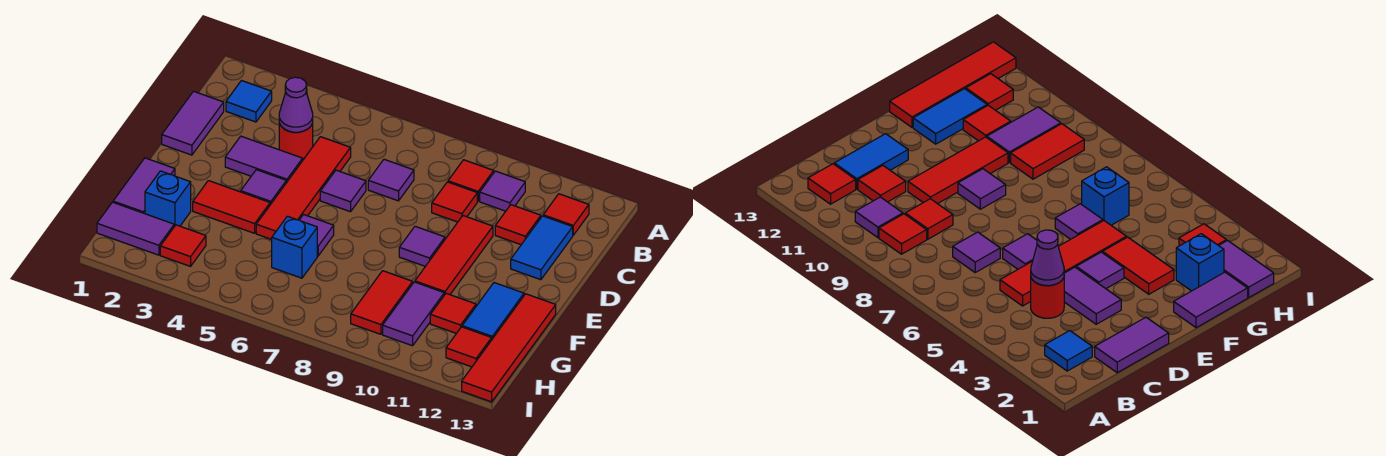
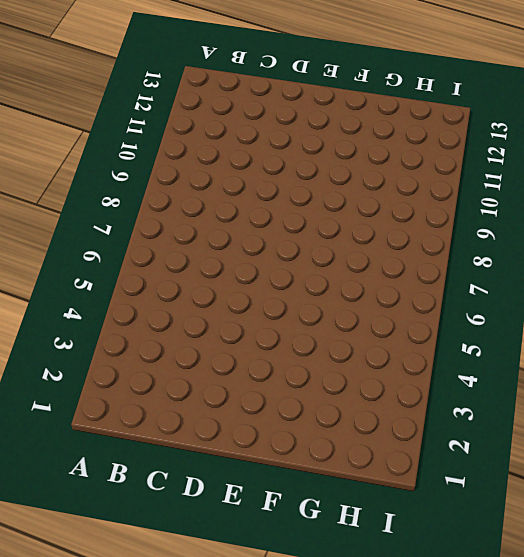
none -> blue 1x1 tile [226,81,272,122]
none -> red 1x1 tile [448,160,494,201]
none -> purple 1x1 tile [480,171,525,211]
none -> red 1x1 tile [543,194,589,235]

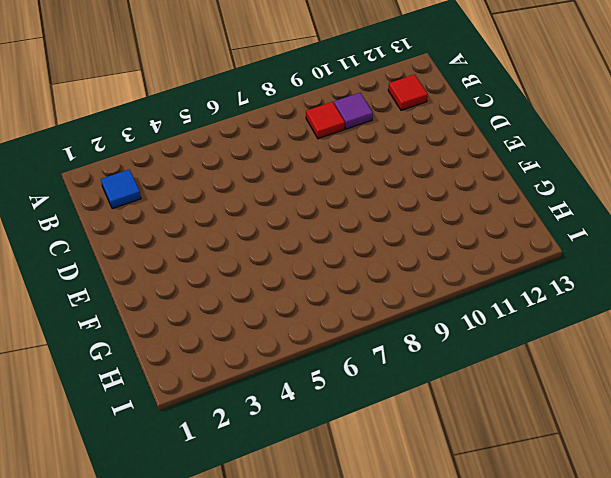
none -> purple 1x2 tile [162,91,224,155]
none -> red 1x1 round brick [279,123,313,160]
none -> red 1x4 tile [256,137,351,240]
none -> purple 1x1 tile [368,159,414,201]

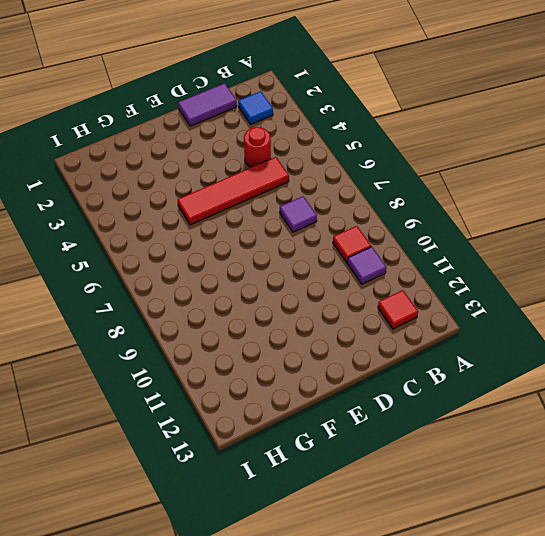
none -> red 1x1 tile [432,182,477,222]
none -> red 1x1 tile [495,205,541,245]
none -> blue 1x2 tile [511,216,573,280]
none -> purple 1x2 tile [225,136,303,183]

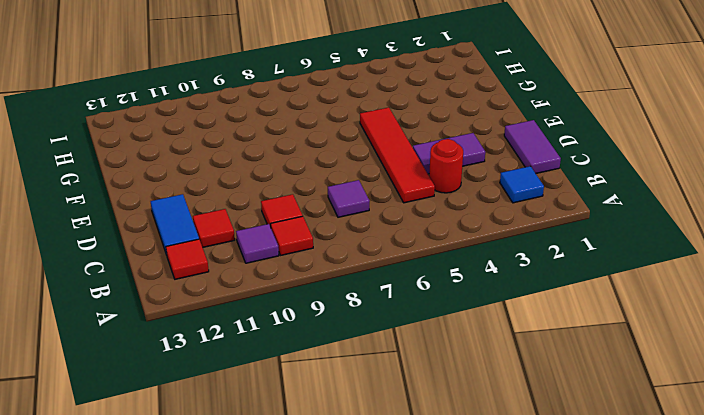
none -> purple 1x1 tile [320,170,366,212]
none -> red 1x3 tile [415,216,493,295]
none -> purple 1x1 tile [241,170,286,205]
none -> purple 1x1 tile [399,226,445,266]

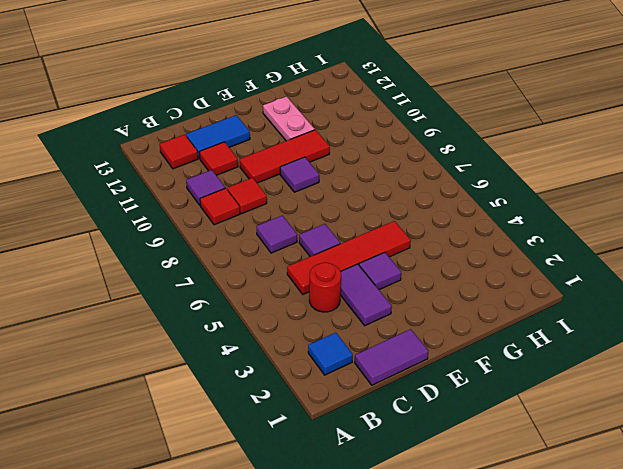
pink 1x2 plate [263,97,315,141] -> blue 1x2 tile [462,283,524,339]
none -> purple 1x2 tile [113,158,175,214]
none -> red 1x2 tile [193,181,270,233]
none -> purple 1x1 tile [300,215,334,256]
none -> red 1x4 tile [462,294,556,402]

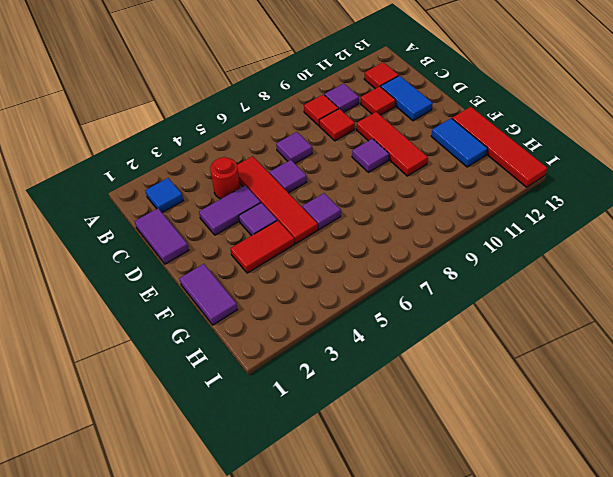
none -> blue 1x1 brick [145,171,191,226]
none -> blue 1x1 brick [272,216,317,278]
none -> red 1x2 tile [351,271,413,334]
none -> purple 1x2 tile [383,282,444,346]

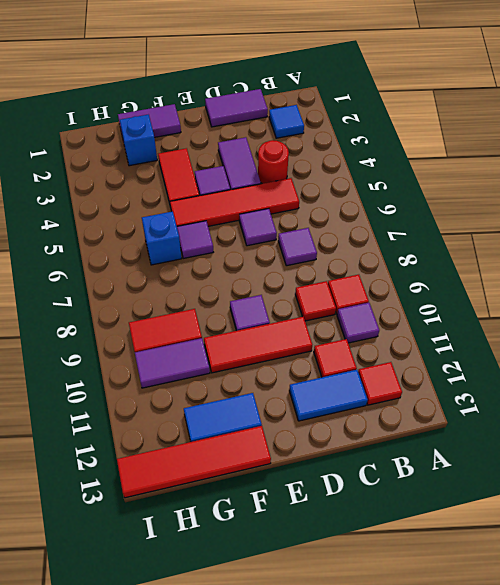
none -> red 1x1 tile [430,293,476,333]
none -> purple 1x2 tile [97,202,174,255]
none -> red 1x1 tile [160,225,206,266]
none -> red 1x1 tile [446,327,492,367]

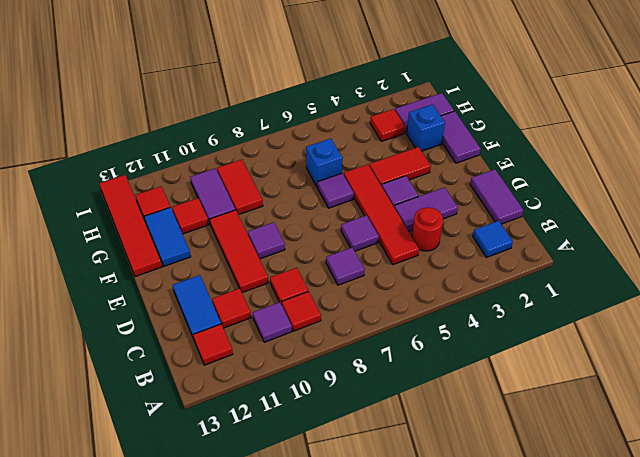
none -> purple 1x1 cone [279,77,313,132]

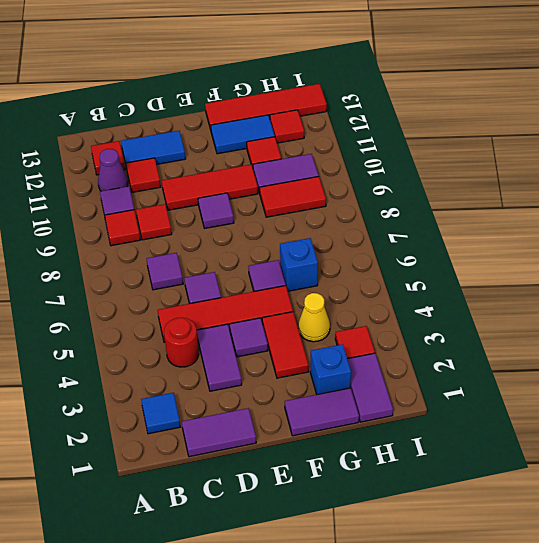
purple 1x1 cone [98,149,128,191] -> purple 1x1 cone moved to [279,77,313,132]
yellow 1x1 cone [298,293,330,342] -> none

